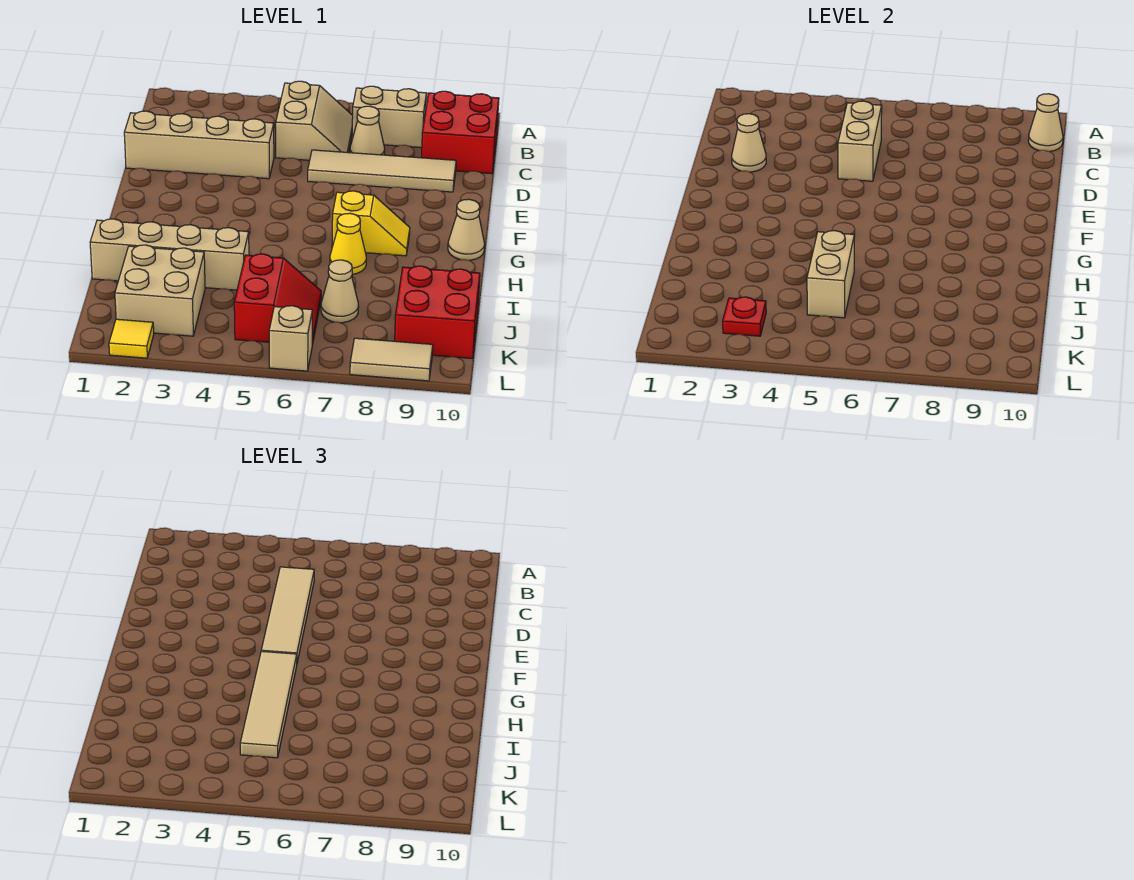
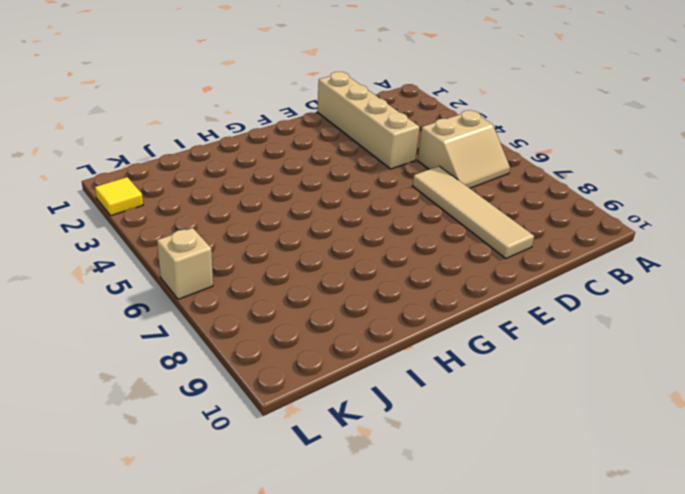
none -> tan 1x2 brick [352,86,427,148]
none -> red 2x2 brick [421,91,499,174]
none -> tan 1x1 cone [350,106,385,155]

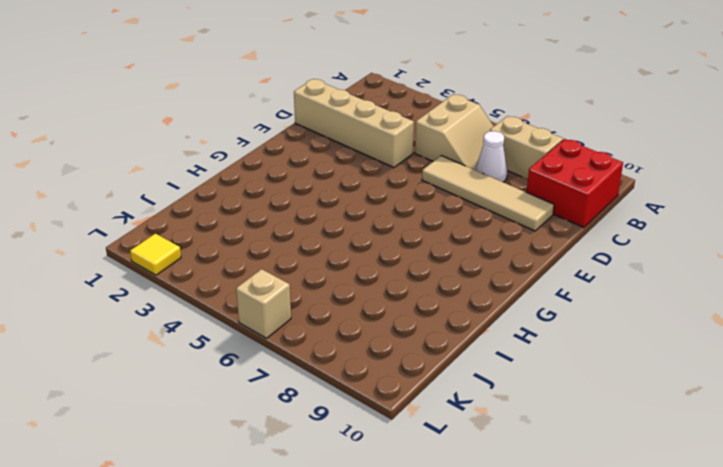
white 1x1 cone [475,131,507,182] -> tan 1x1 cone [350,106,385,155]
none -> yellow 1x2 slope [332,191,410,256]
none -> tan 1x1 cone [448,199,485,260]
none -> yellow 1x1 cone [330,213,366,274]

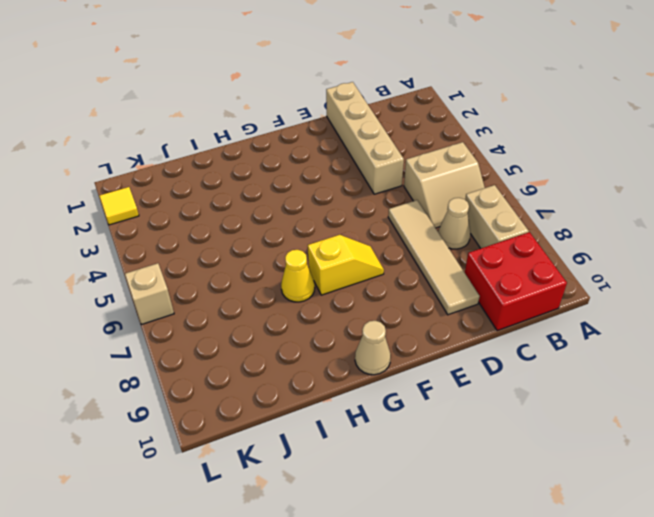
yellow 1x2 slope [308,235,384,295] -> yellow 1x2 slope turned to [332,191,410,256]
none -> tan 1x4 brick [90,219,249,290]
none -> tan 2x2 brick [115,245,205,336]
none -> red 2x2 slope [234,254,321,345]

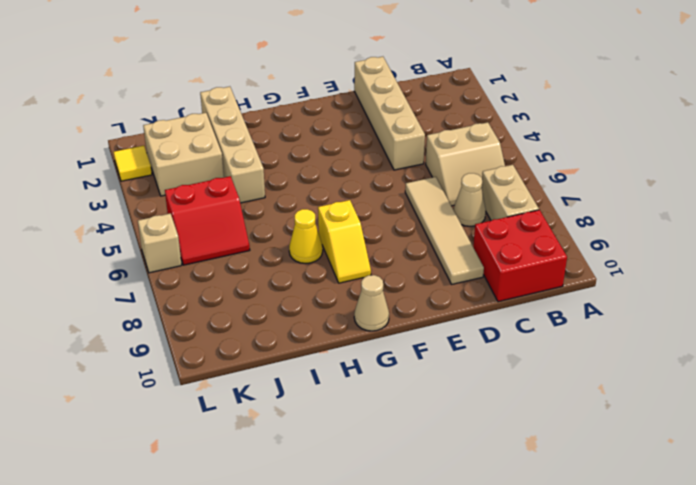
none -> tan 1x1 cone [321,260,359,323]
none -> red 2x2 brick [395,266,480,358]
none -> tan 1x2 tile [350,338,433,381]

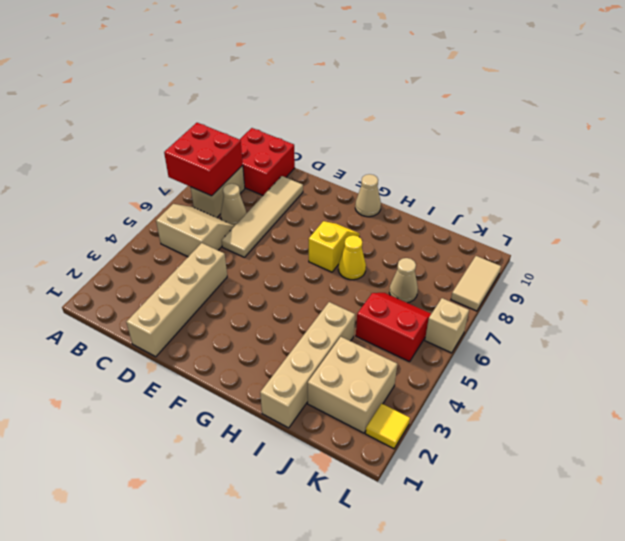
red 2x2 brick [164,123,243,196] -> red 2x2 brick moved to [395,266,480,358]
none -> tan 1x1 cone [1028,94,1063,151]
none -> tan 1x2 brick [838,101,882,181]
none -> tan 1x1 cone [732,114,766,172]

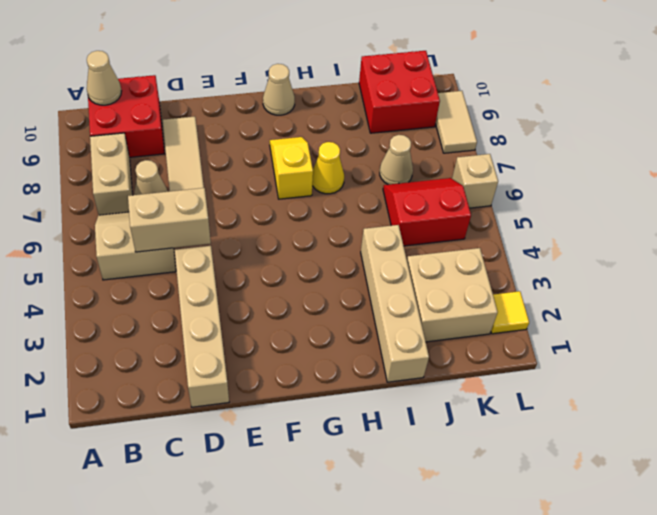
none -> tan 1x1 cone [732,114,766,172]
none -> tan 1x2 brick [807,231,854,318]
none -> red 1x1 plate [723,297,766,336]

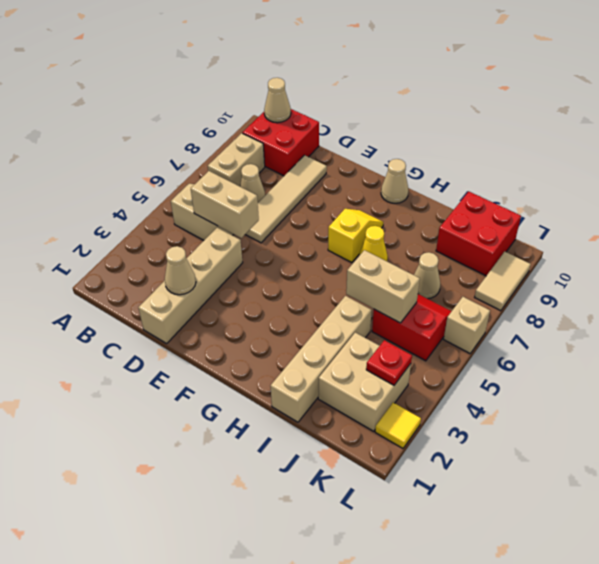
none -> tan 1x4 tile [261,567,314,662]
none -> tan 1x4 tile [240,651,297,758]

